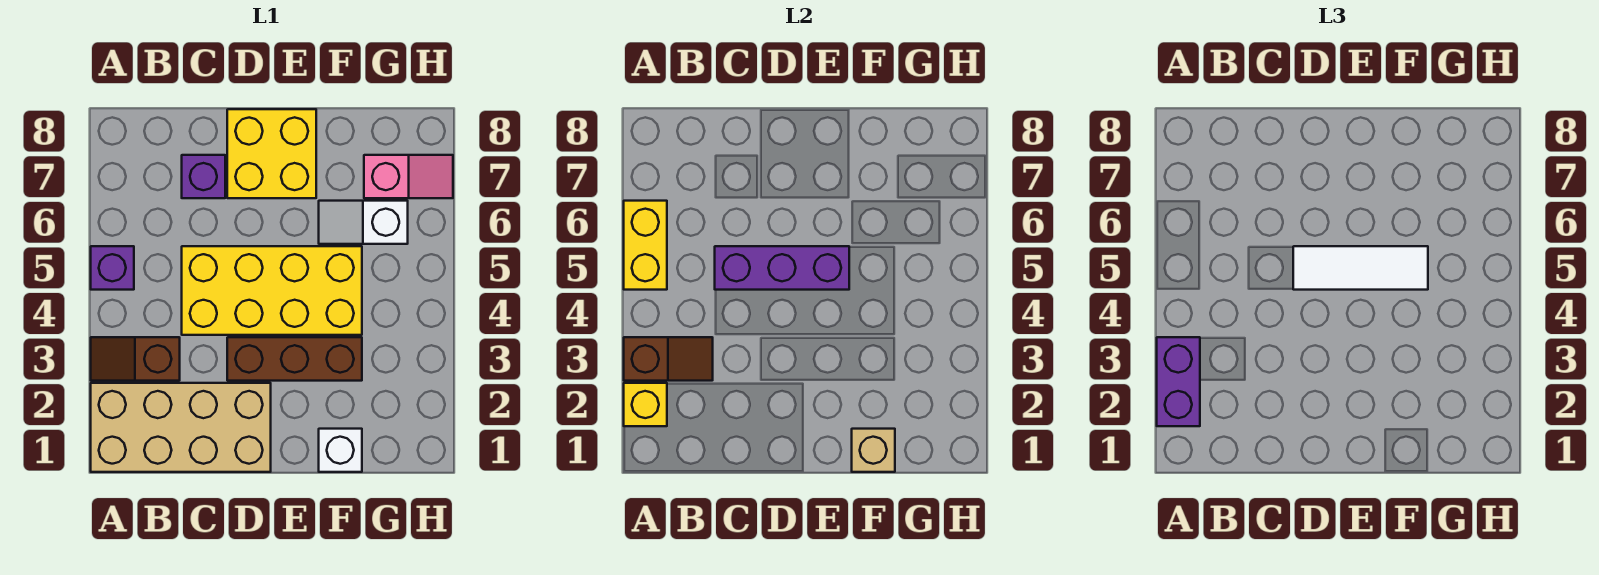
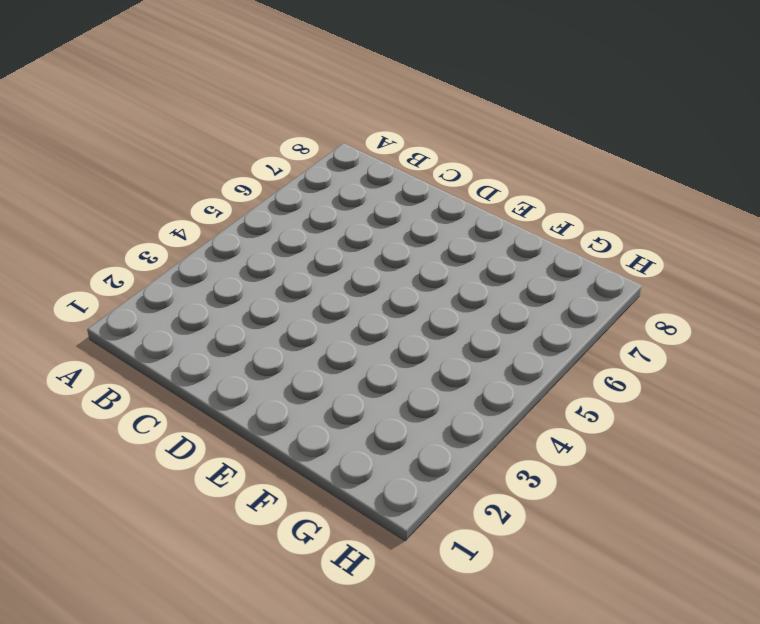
none -> tan 2x4 brick [91,383,271,472]
none -> brown 1x2 slope [91,337,180,381]
none -> purple 1x1 brick [91,246,134,290]

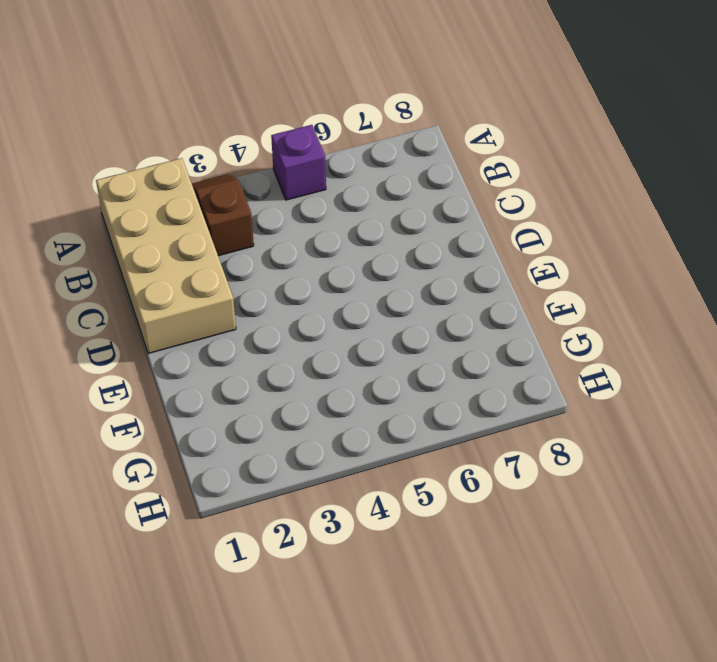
none -> yellow 2x4 brick [182,246,362,335]
none -> purple 1x1 brick [182,155,225,198]
none -> brown 1x3 brick [227,337,362,381]

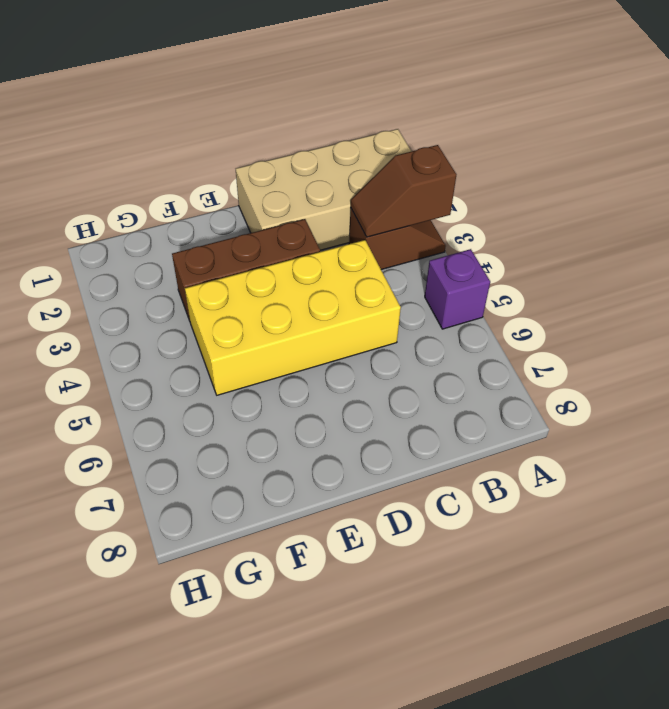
none -> purple 1x1 brick [182,155,225,198]
none -> yellow 2x2 brick [227,109,316,198]
none -> white 1x1 brick [319,429,362,472]

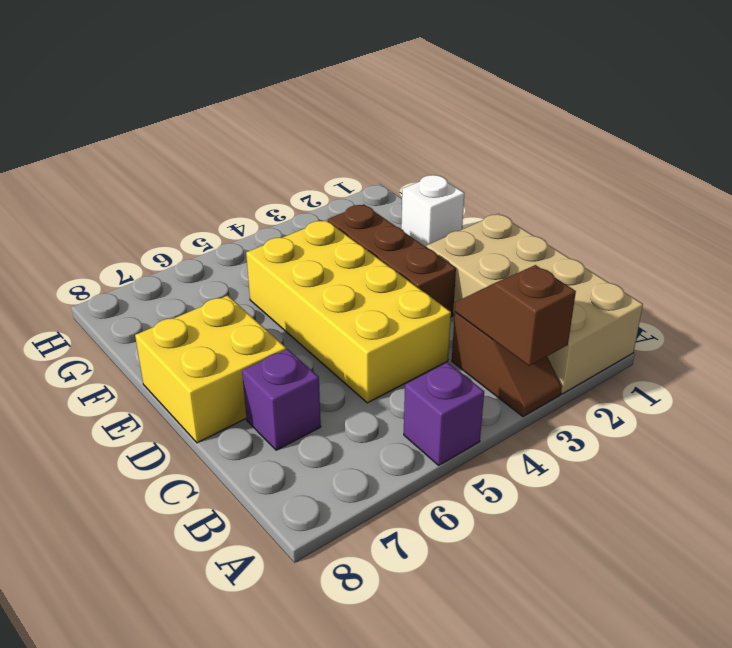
none -> white 1x2 slope [319,201,408,244]
none -> pink 1x2 slope [364,155,453,198]
none -> yellow 1x1 brick [624,383,667,426]

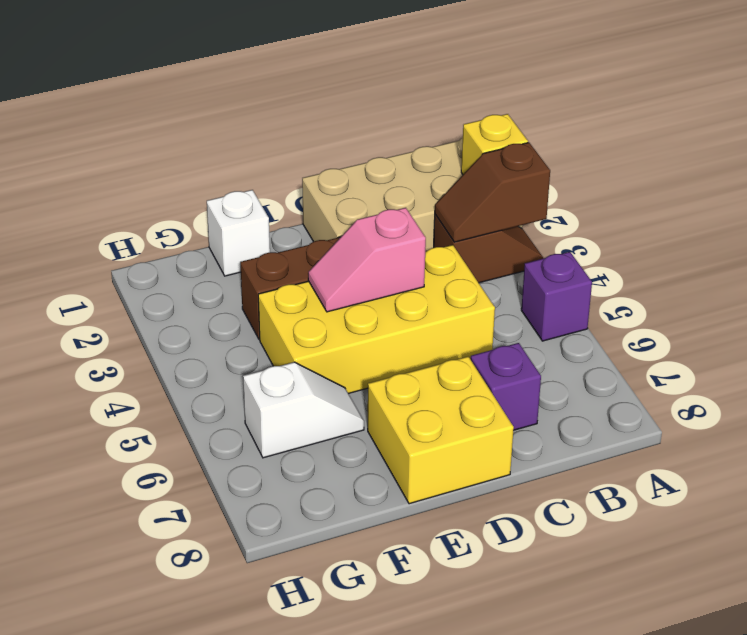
pink 1x2 slope [308,208,426,312] -> pink 1x2 slope moved to [364,155,453,198]
none -> yellow 1x2 brick [624,201,667,290]
none -> purple 1x3 brick [715,246,849,290]
none -> tan 1x1 brick [852,429,895,472]

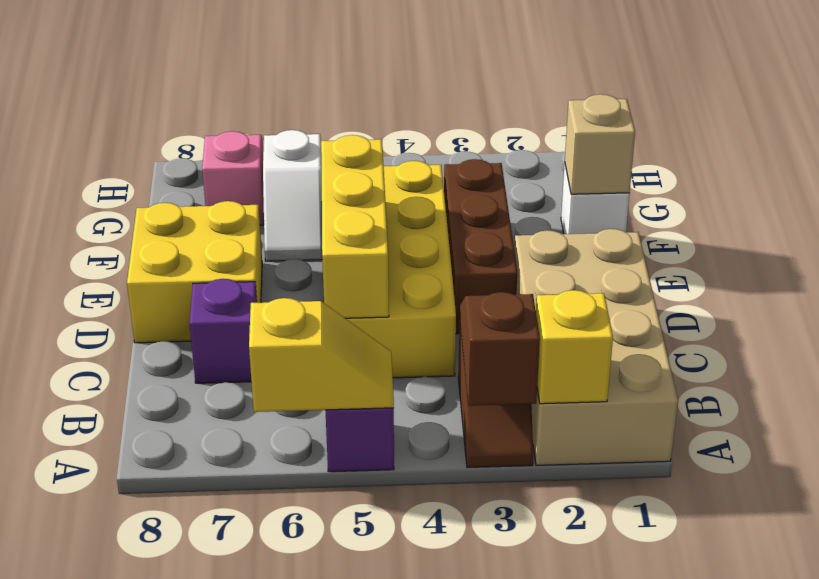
yellow 1x2 slope [249,298,394,412] -> yellow 1x2 brick [624,201,667,290]
yellow 1x3 brick [321,135,389,318] -> purple 1x3 brick [715,246,849,290]
none -> purple 1x2 brick [1157,337,1200,426]
none -> white 1x3 tile [1293,246,1428,290]

